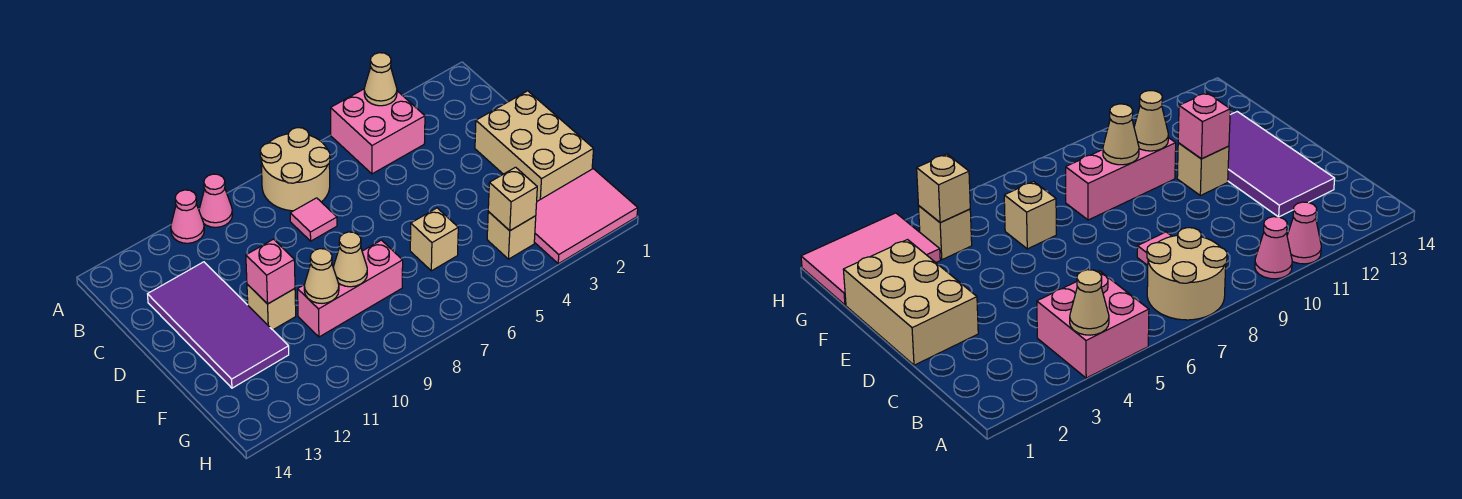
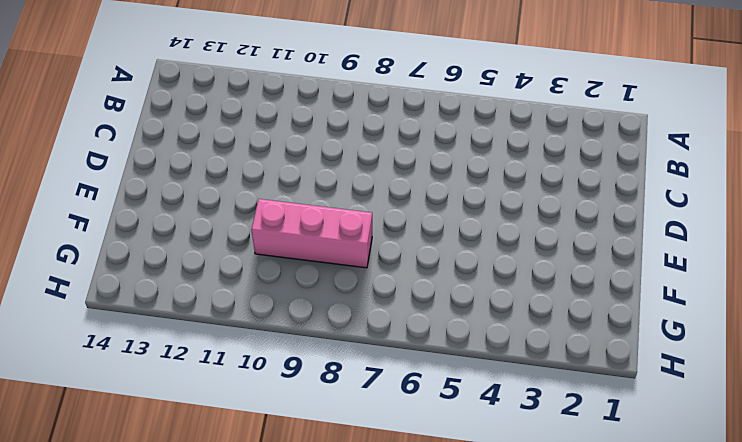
none -> pink 2x2 brick [331,89,425,174]
none -> tan 2x2 round brick [260,128,330,211]
none -> pink 1x1 cone [199,174,233,227]

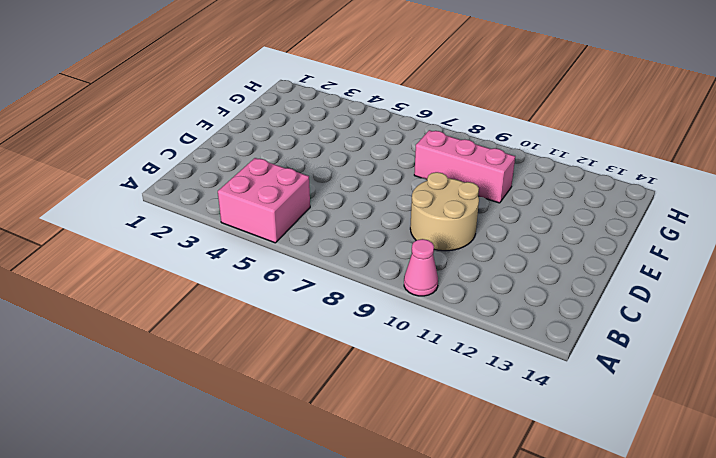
tan 2x2 round brick [410,172,479,251] -> tan 2x2 round brick moved to [260,128,330,211]
none -> pink 1x1 cone [171,190,204,243]
none -> pink 1x1 tile [290,198,337,241]
none -> purple 2x4 tile [148,262,289,388]

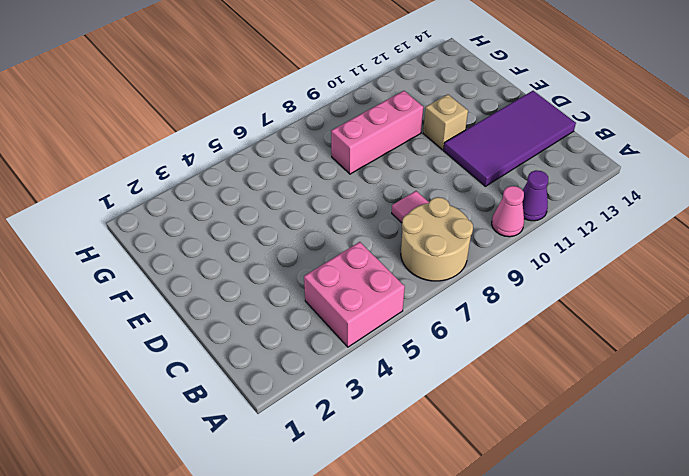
purple 1x1 cone [523,170,548,221] -> pink 1x1 cone [171,190,204,243]
purple 2x4 tile [444,91,576,186] -> purple 2x4 tile turned to [148,262,289,388]
none -> tan 2x3 brick [475,91,594,201]
none -> tan 1x1 brick [410,208,458,271]
none -> pink 2x3 tile [534,169,638,264]

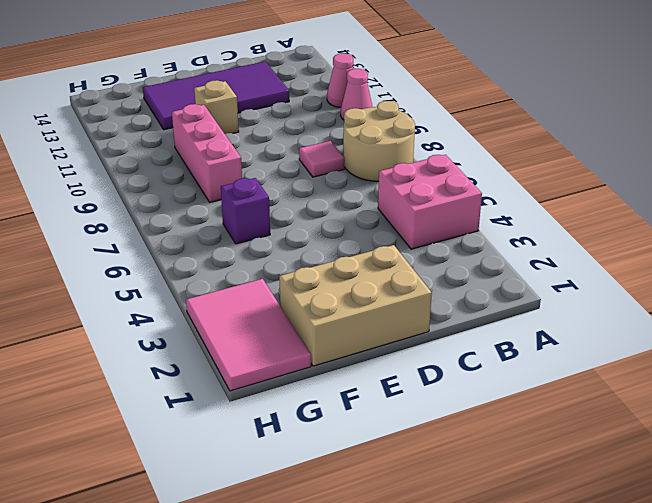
purple 1x1 brick [221,178,270,244] -> tan 1x1 brick [410,208,458,271]
none -> tan 1x1 brick [487,212,536,259]
none -> tan 1x1 cone [364,53,397,106]
none -> pink 1x1 brick [246,239,295,304]

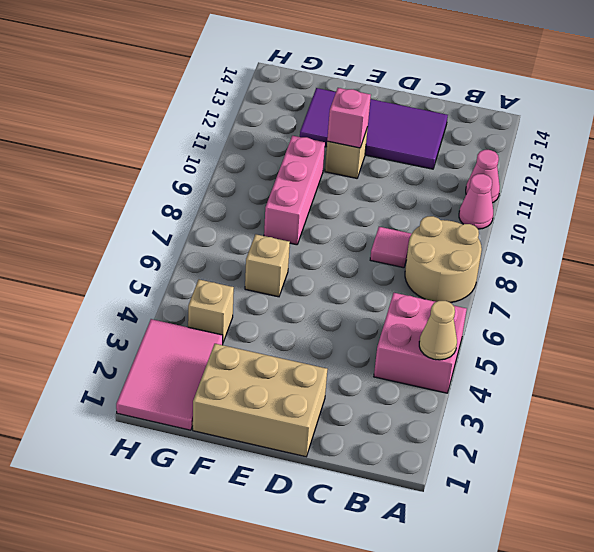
none -> tan 1x1 cone [333,232,367,287]
none -> tan 1x1 cone [304,249,339,303]
none -> tan 1x1 brick [488,167,537,231]

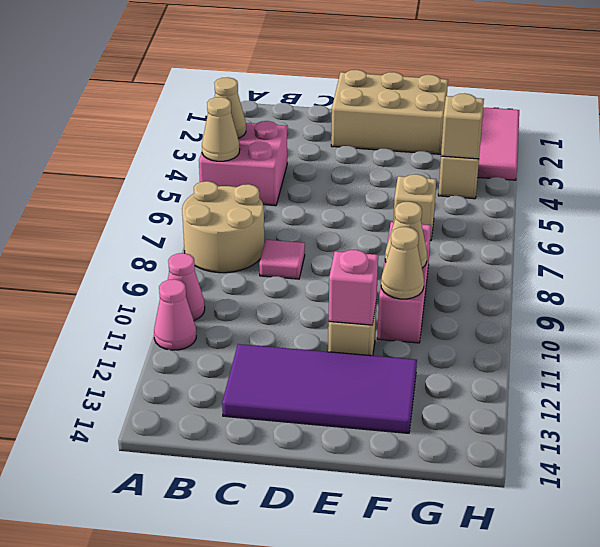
tan 1x1 cone [202,97,240,161] -> none

